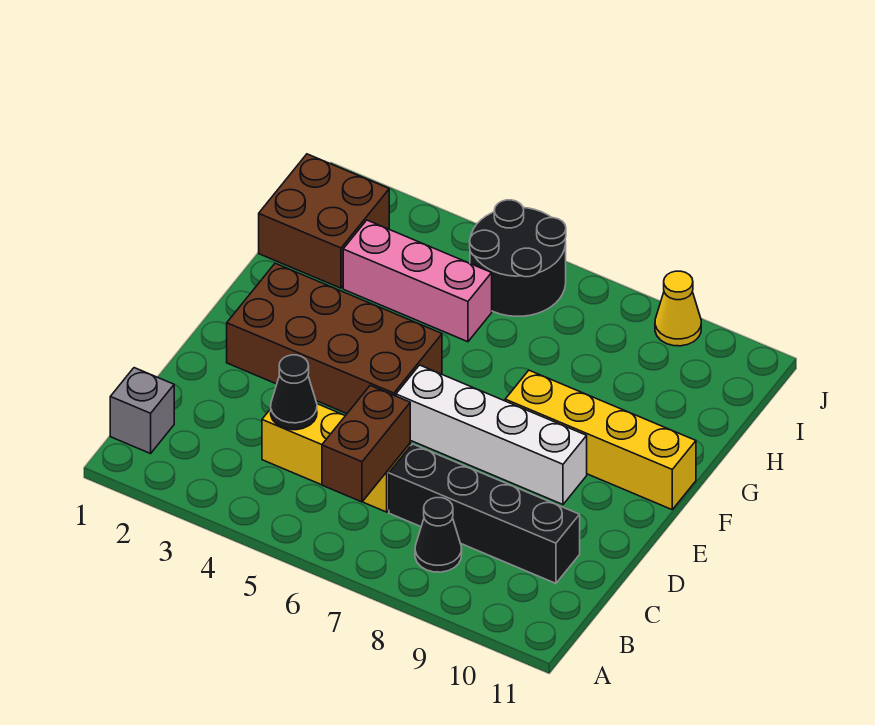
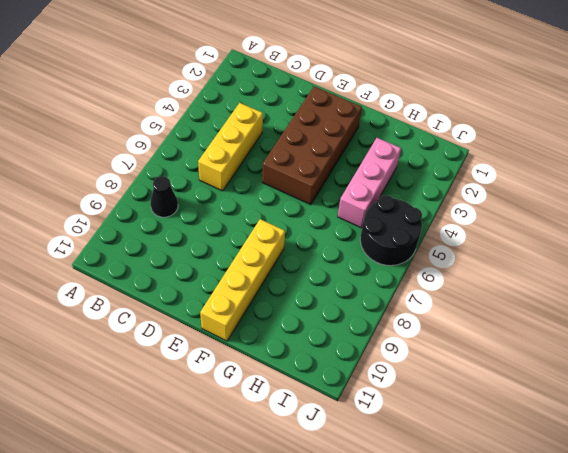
none -> grey 1x1 brick [110,368,174,454]
none -> black 1x4 brick [389,444,580,583]
none -> white 1x4 brick [396,365,587,505]

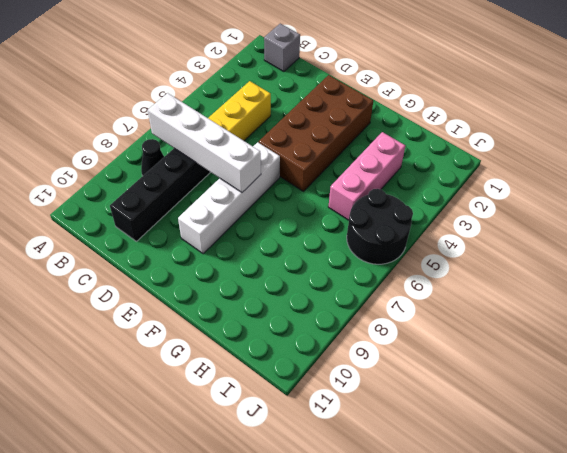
white 1x4 brick [148,93,261,192] -> none
none -> yellow 1x4 brick [505,370,696,510]
none -> brown 2x2 brick [259,154,389,288]
none -> yellow 1x1 cone [655,271,701,346]

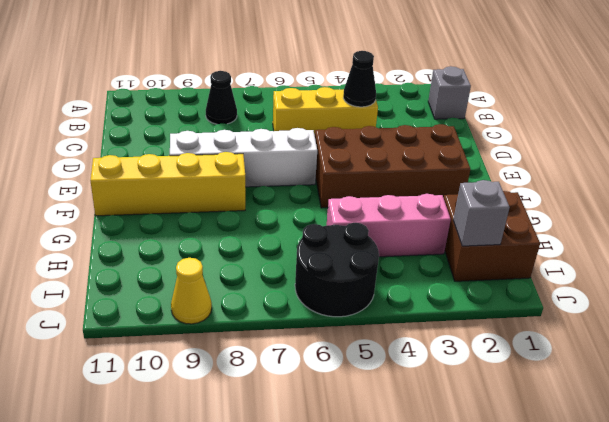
grey 1x1 brick [453,180,510,246] -> none
none -> black 1x4 brick [389,444,580,583]
none -> brown 1x2 brick [322,386,410,502]

